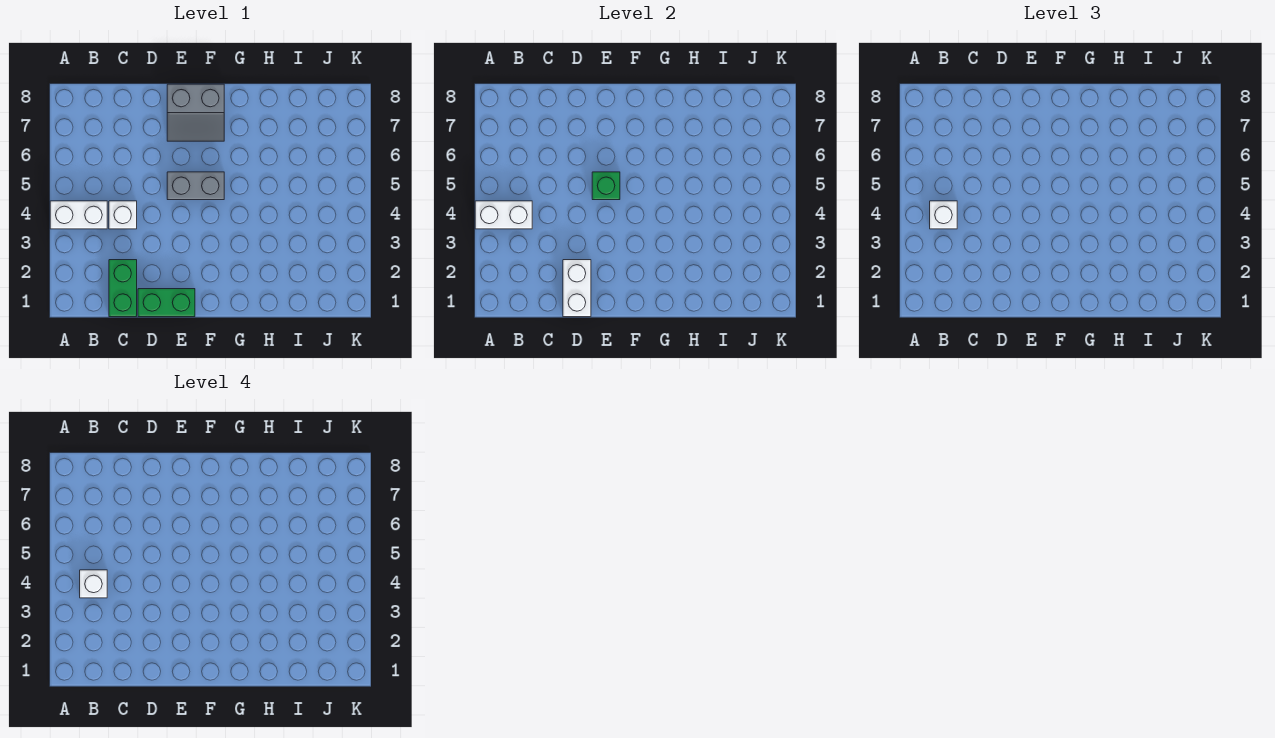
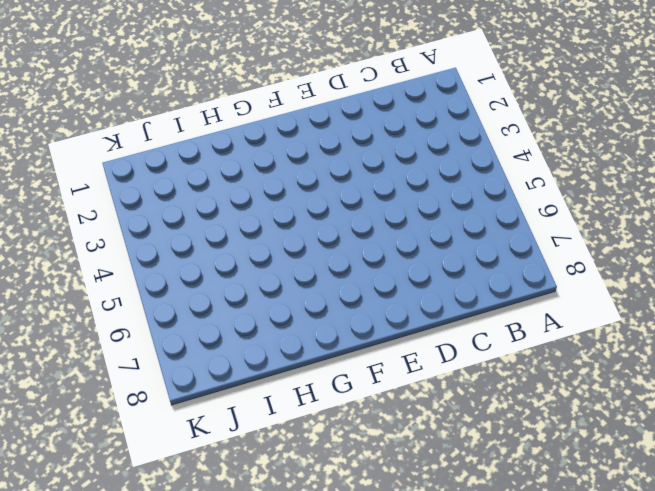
none -> white 1x2 brick [50,201,107,229]
none -> green 1x2 brick [109,260,137,317]

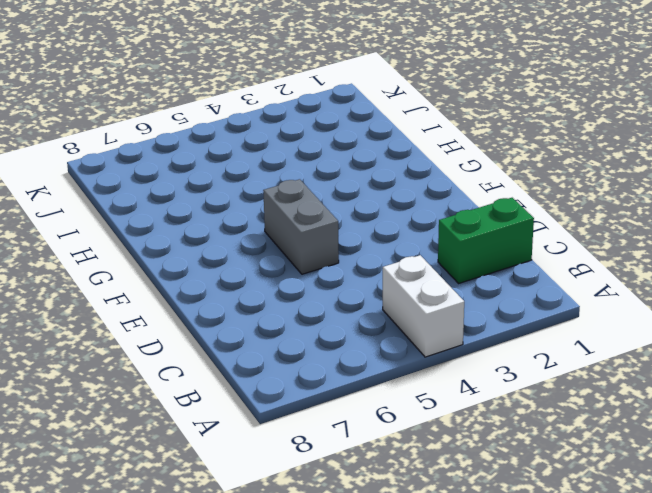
none -> white 1x1 brick [109,201,137,229]
none -> green 1x2 brick [138,289,195,317]

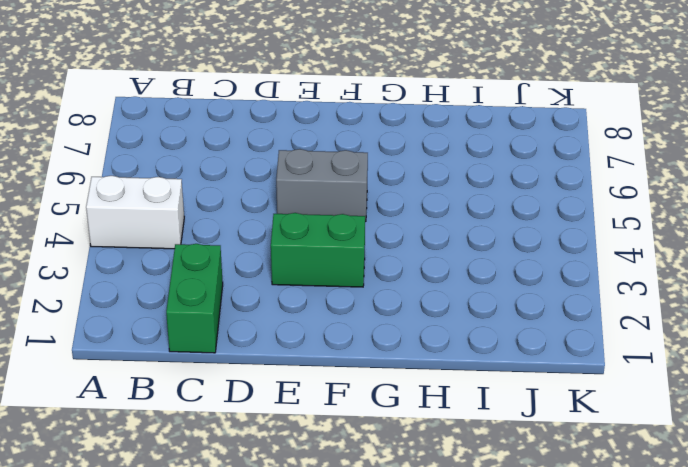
green 1x2 brick [271,213,365,287] -> green 1x2 brick moved to [138,289,195,317]
none -> white 1x1 brick [109,201,137,229]
none -> grey 2x2 slope [167,84,224,141]

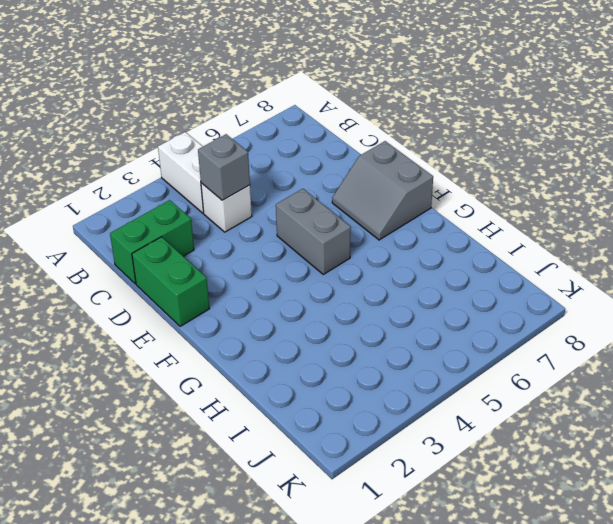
grey 1x1 brick [198,134,250,200] -> none
none -> white 1x2 brick [475,201,532,229]
none -> white 1x2 brick [563,260,591,317]

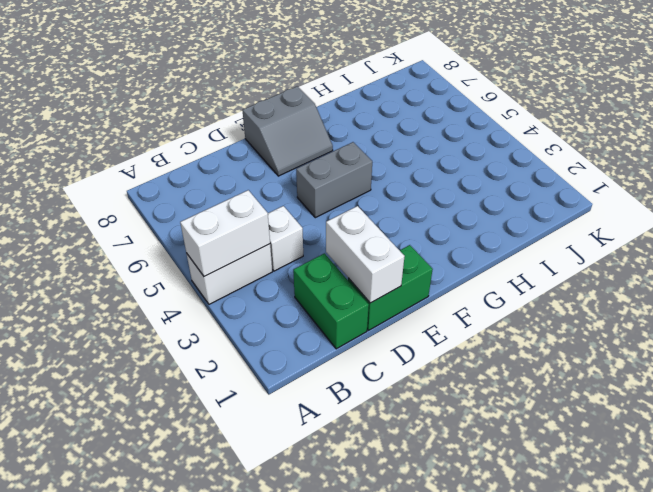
none -> green 1x1 brick [592,172,620,200]
none -> white 1x1 brick [930,201,957,229]

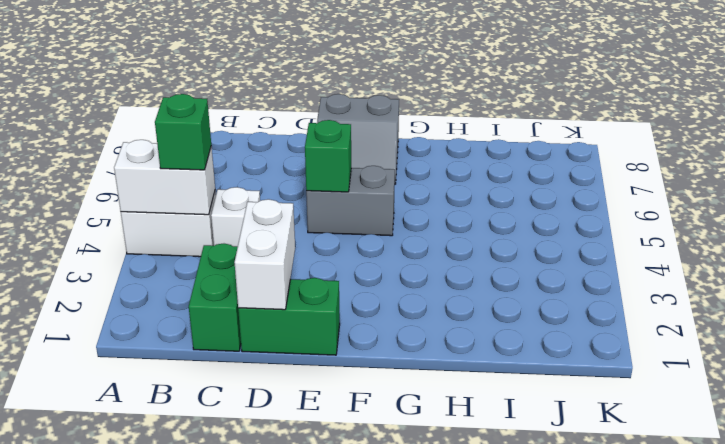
green 1x1 brick [155,94,211,170] -> white 1x1 brick [930,201,957,229]
none -> white 1x1 brick [80,570,107,598]

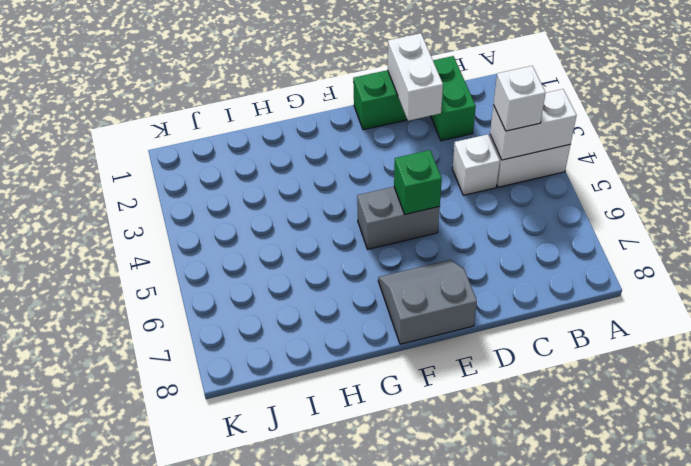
none -> white 1x1 brick [80,570,107,598]

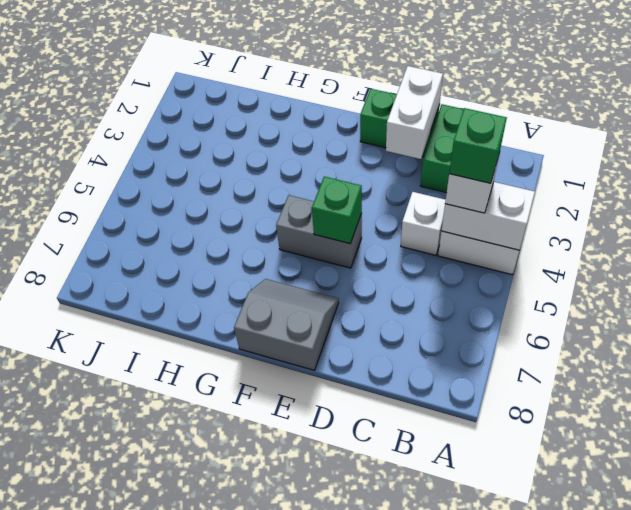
green 1x1 brick [449,108,507,183] -> white 1x1 brick [80,570,107,598]

